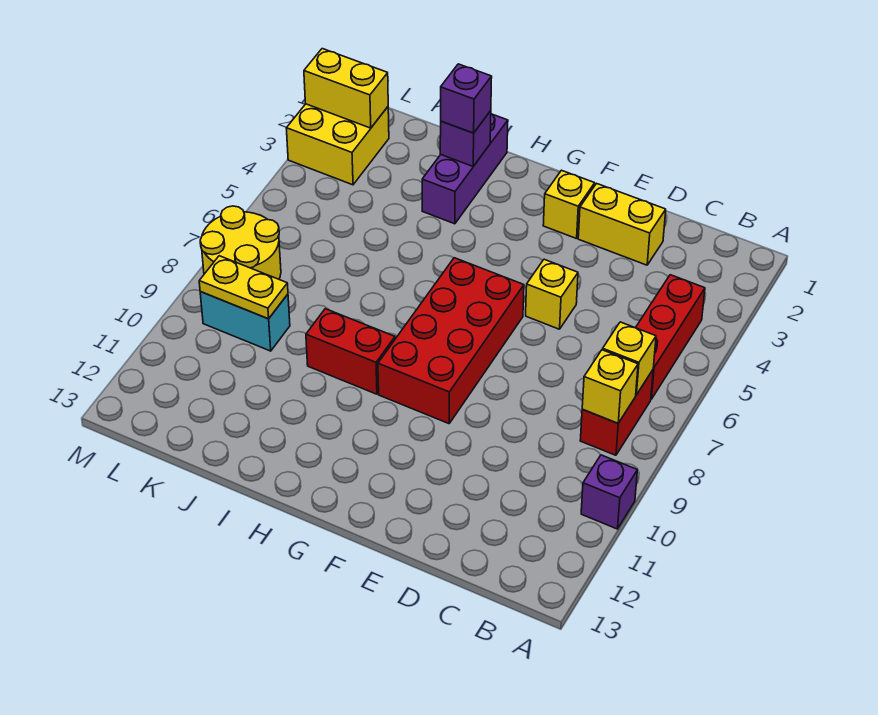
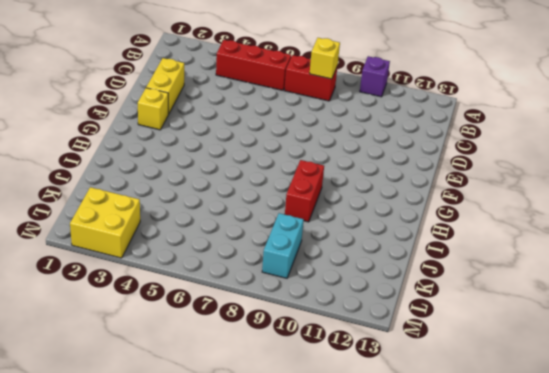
none -> yellow 1x1 brick [526,259,578,329]
none -> red 2x4 brick [378,258,524,424]
none -> purple 1x3 brick [422,114,508,224]

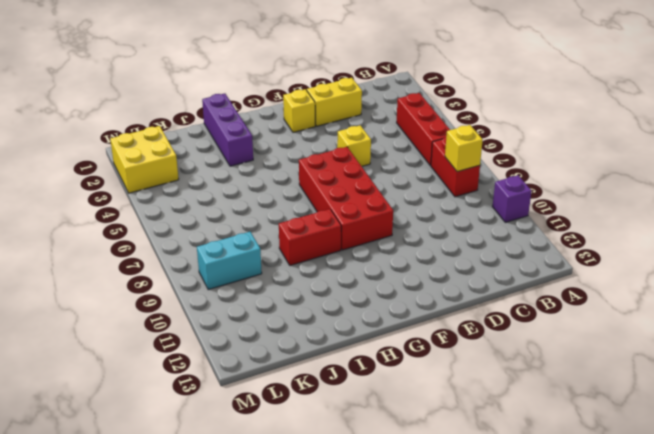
none -> yellow 2x2 round brick [200,206,281,279]
none -> yellow 1x1 brick [603,322,656,395]
none -> purple 1x1 brick [440,111,491,166]

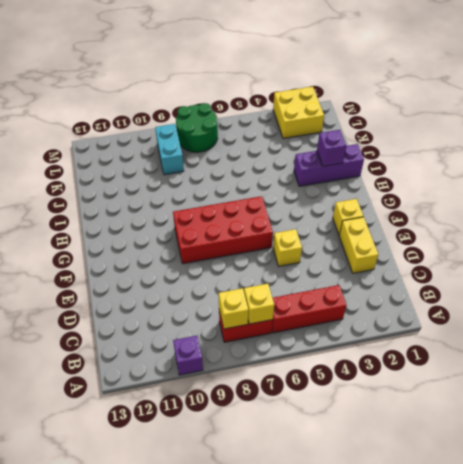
green 2x2 round brick [176,103,218,152] -> yellow 2x2 round brick [200,206,281,279]
none -> red 1x2 brick [306,309,395,394]
none -> yellow 1x2 plate [199,256,288,319]
none -> yellow 1x2 brick [304,49,388,128]

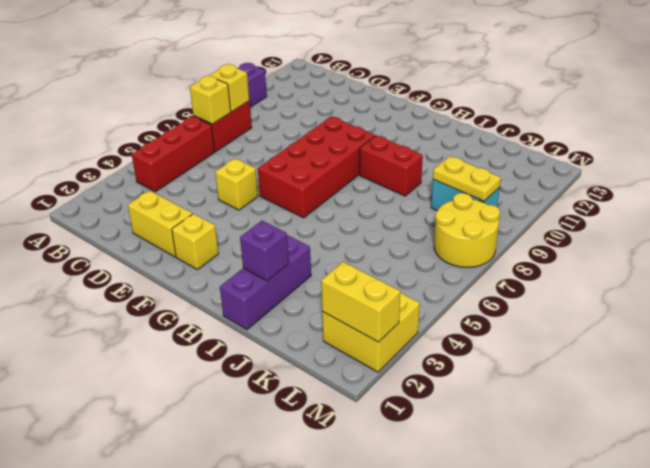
none -> purple 1x1 brick [441,64,492,133]

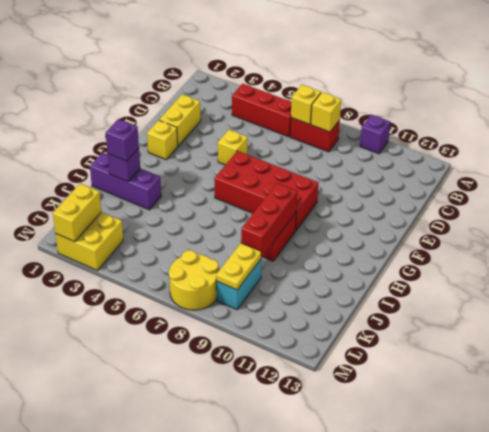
red 1x3 brick [241,183,297,257] -> none

